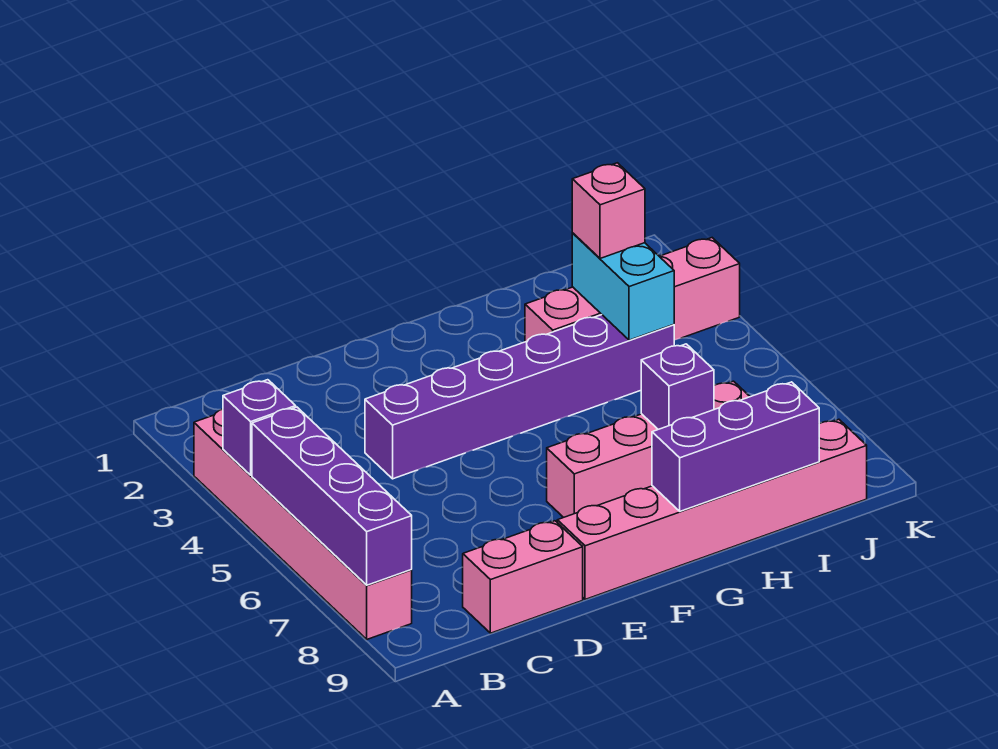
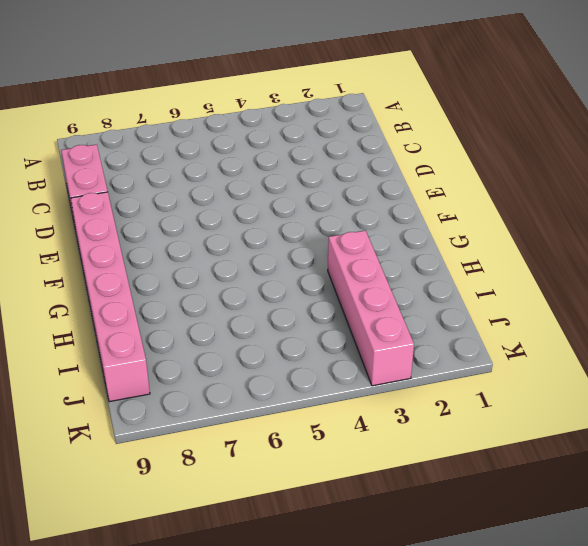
none -> pink 1x6 brick [194,409,412,639]
none -> purple 1x6 brick [365,315,674,479]
none -> pink 1x4 brick [547,381,750,517]

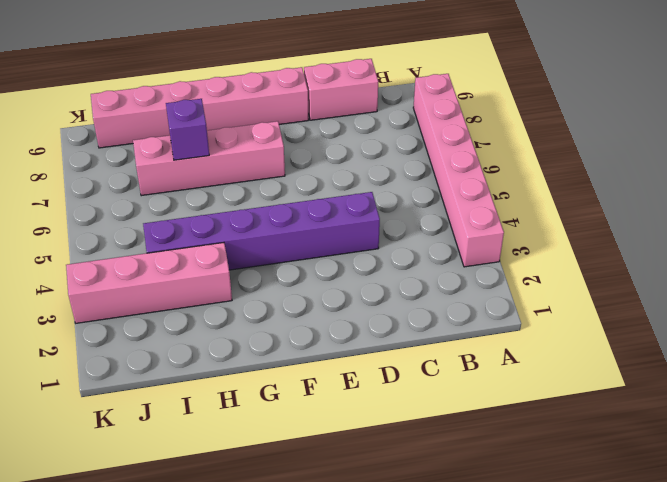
none -> purple 1x1 brick [223,380,296,475]
none -> purple 1x4 brick [252,407,412,585]
none -> purple 1x3 brick [652,382,819,511]

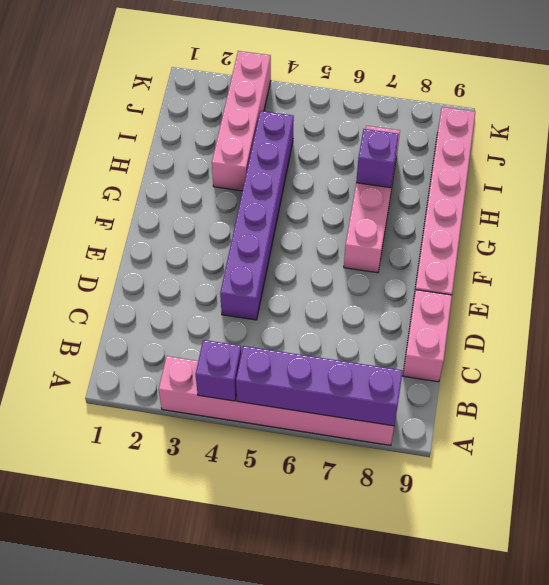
none -> purple 1x3 brick [652,382,819,511]
none -> cyan 1x2 brick [572,233,674,340]
none -> pink 1x1 brick [572,163,645,258]

